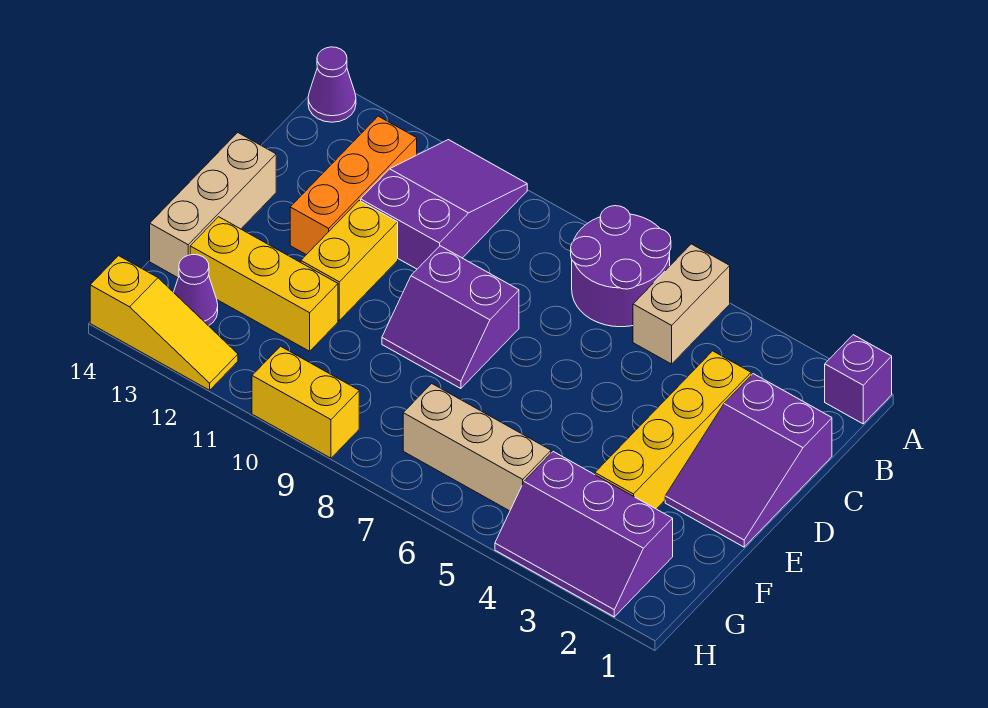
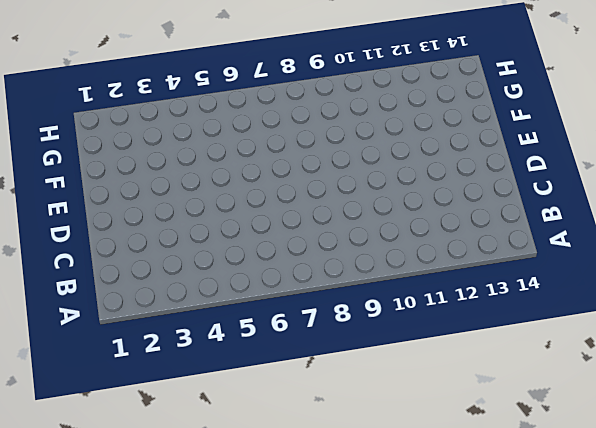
none -> purple 1x1 brick [825,335,892,424]
none -> tan 1x2 brick [633,244,730,364]
none -> purple 2x2 round brick [571,206,671,327]

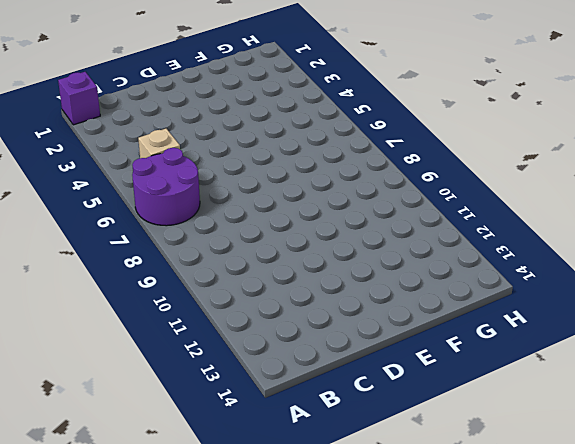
tan 1x1 brick [138,129,180,158] -> tan 1x2 brick [633,244,730,364]
none -> purple 2x3 slope [361,140,527,269]
none -> purple 1x1 cone [308,47,356,122]
none -> orange 1x3 brick [290,116,417,255]

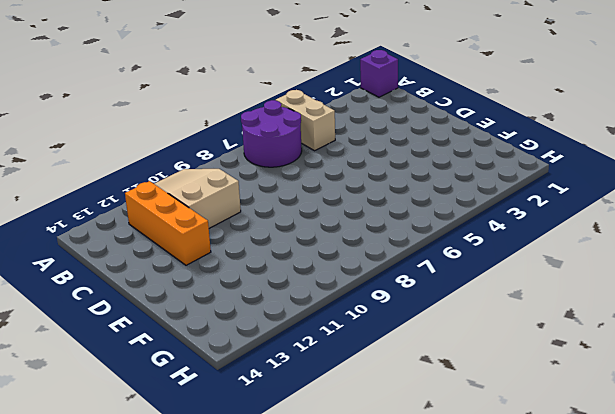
tan 2x3 slope [154,169,241,229] -> purple 2x3 slope [361,140,527,269]
none -> purple 1x1 cone [308,47,356,122]
none -> purple 2x3 slope [665,374,832,547]
none -> yellow 1x4 brick [595,351,751,509]

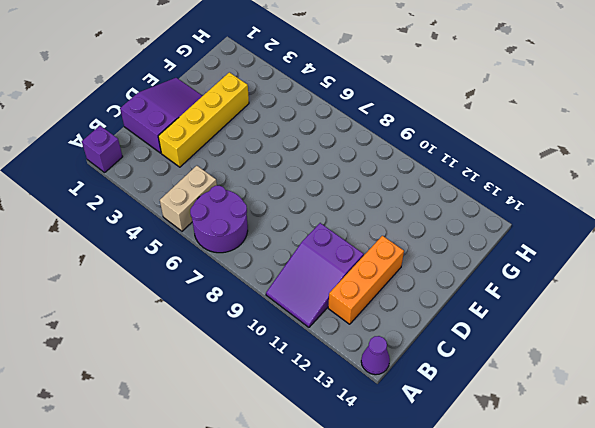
none -> purple 2x2 slope [382,246,519,389]
none -> yellow 1x2 brick [301,201,398,320]
none -> tan 1x3 brick [150,133,276,278]

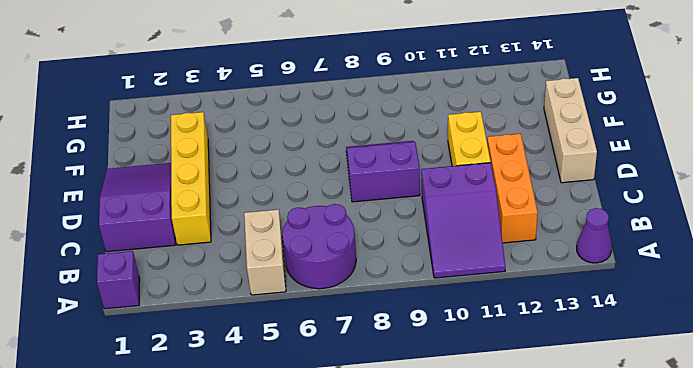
none -> yellow 1x3 brick [190,217,338,351]
none -> purple 2x3 slope [495,452,673,617]
none -> tan 1x3 brick [403,384,551,511]

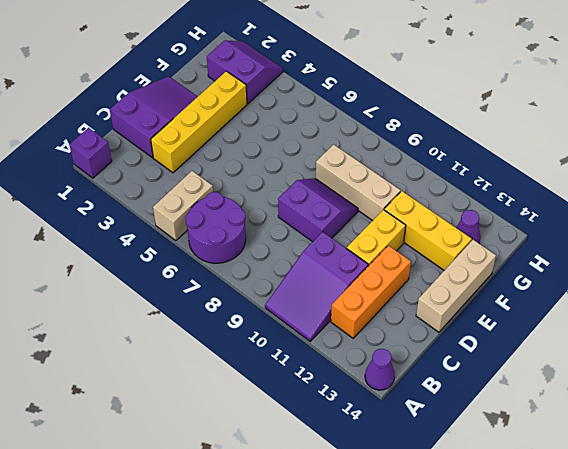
tan 1x3 brick [316,144,401,221] -> tan 1x3 brick moved to [403,384,551,511]
purple 2x2 slope [207,40,283,104] -> purple 2x3 slope [495,452,673,617]
none -> yellow 1x2 brick [252,346,359,458]
none -> yellow 1x3 slope [90,256,238,390]

